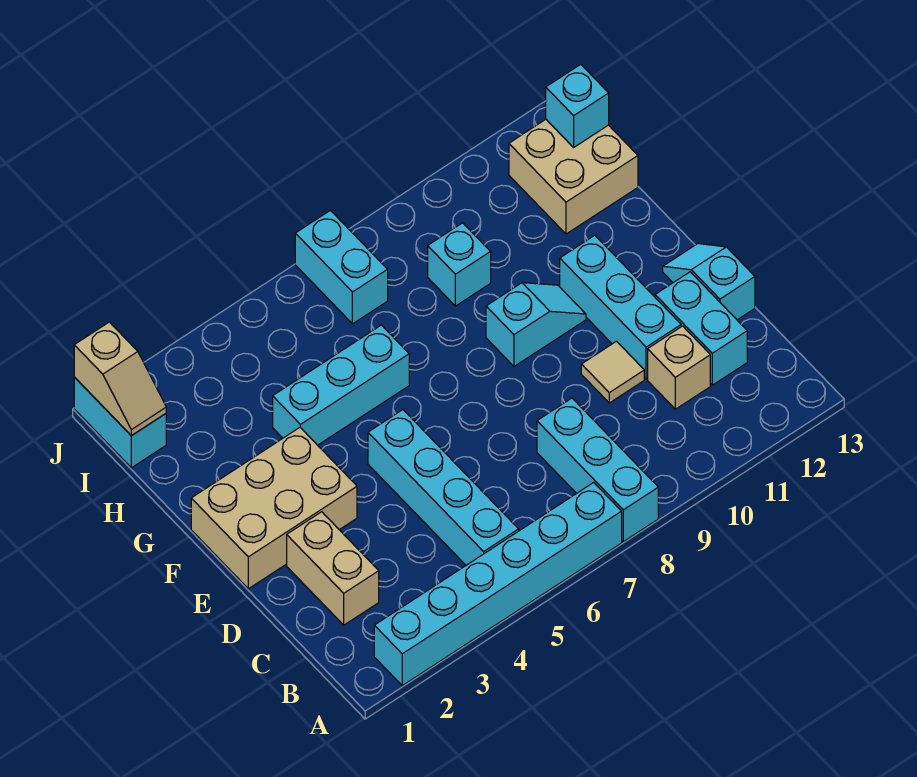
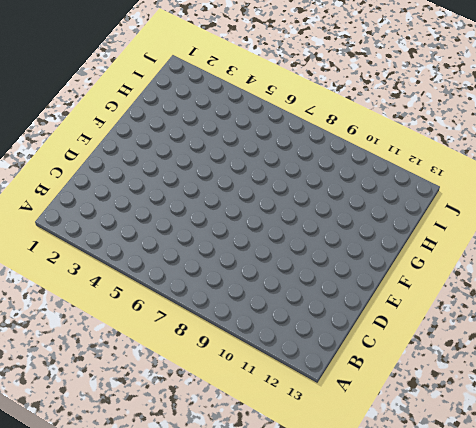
none -> cyan 1x6 brick [374,482,622,686]
none -> cyan 1x3 brick [537,398,658,542]
none -> cyan 1x4 brick [368,410,519,565]

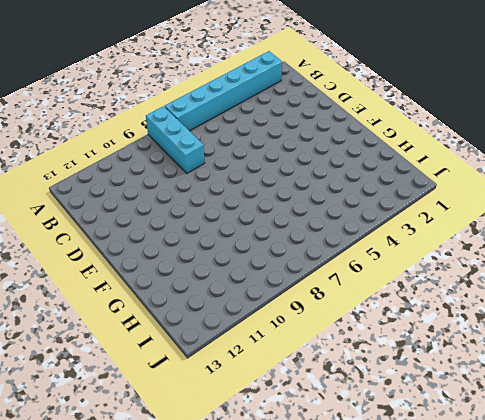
none -> cyan 1x4 brick [368,410,519,565]
none -> tan 1x2 brick [287,512,379,625]
none -> tan 1x1 brick [648,326,710,409]

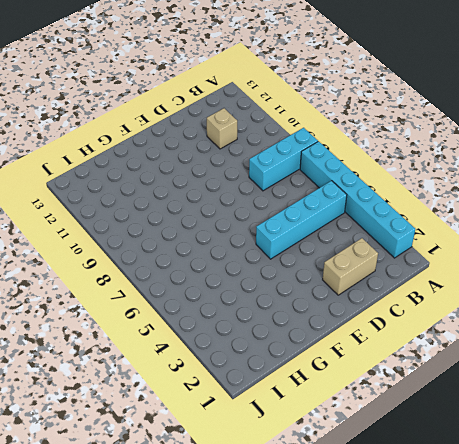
none -> cyan 1x2 brick [655,272,747,385]
none -> tan 1x1 tile [581,341,644,403]
none -> cyan 1x3 brick [560,235,681,379]

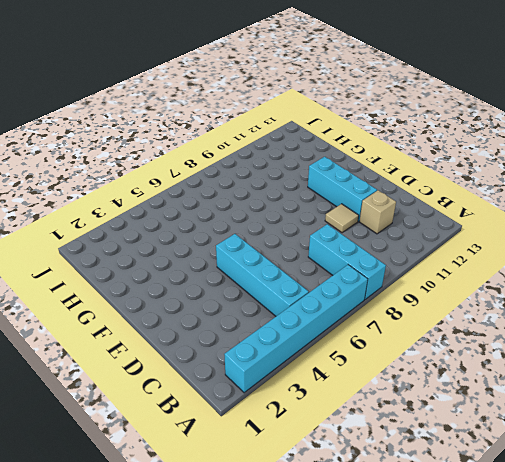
none -> tan 1x2 brick [287,512,379,625]
none -> cyan 1x2 brick [655,272,747,385]
none -> cyan 1x2 slope [663,244,755,320]

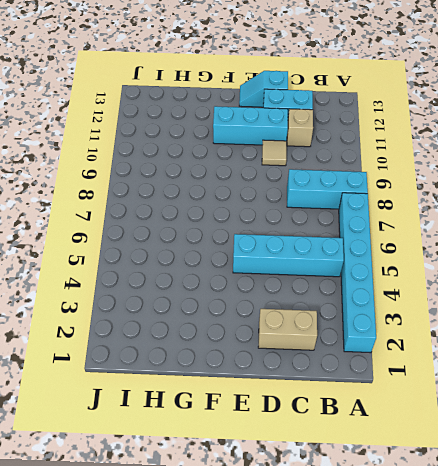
none -> tan 2x3 brick [191,428,357,589]
none -> cyan 1x2 slope [486,283,586,366]
none -> cyan 1x3 brick [273,325,409,445]

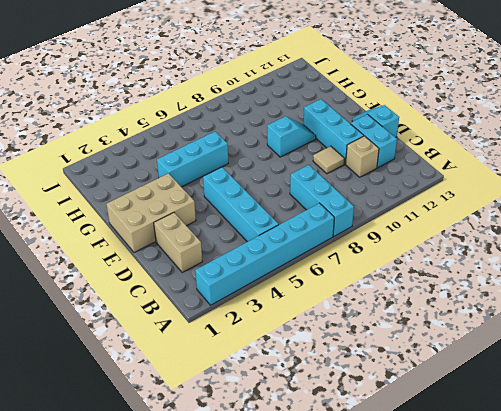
none -> cyan 1x1 brick [428,223,491,306]
none -> tan 2x2 brick [509,119,638,234]
none -> cyan 1x2 brick [74,377,166,468]

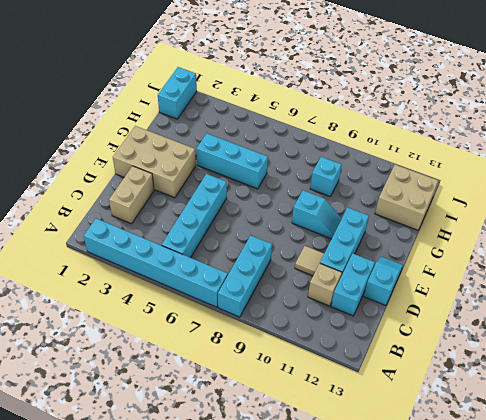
none -> cyan 1x2 brick [295,210,388,324]
none -> tan 1x2 slope [74,322,166,436]
none -> cyan 1x1 brick [546,64,609,147]

